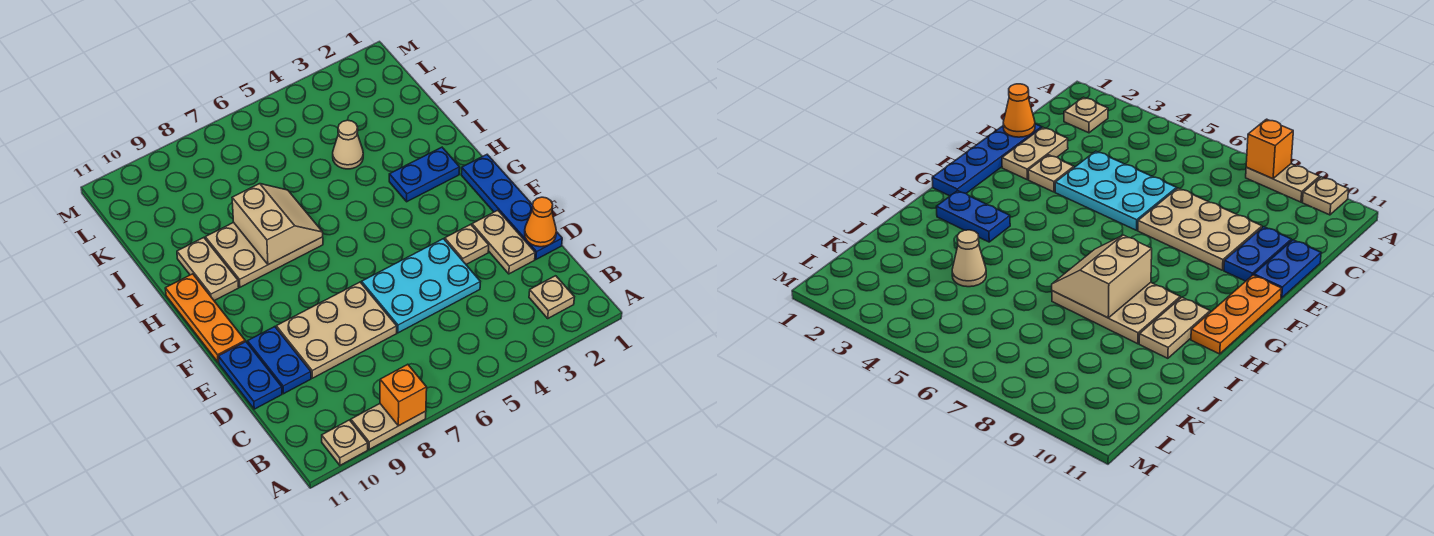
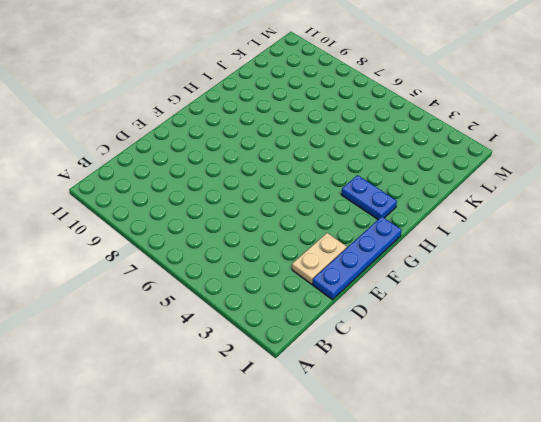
none -> tan 1x2 plate [351,404,426,450]
none -> tan 1x1 plate [322,420,368,465]
none -> tan 1x1 plate [529,276,574,318]

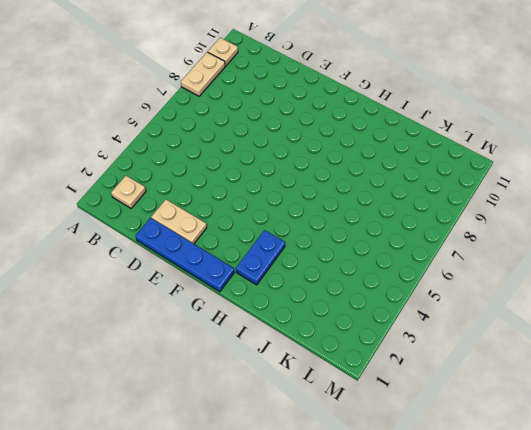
none -> cyan 2x3 plate [362,239,480,333]
none -> tan 2x3 plate [276,282,397,378]
none -> blue 1x2 plate [248,327,311,394]

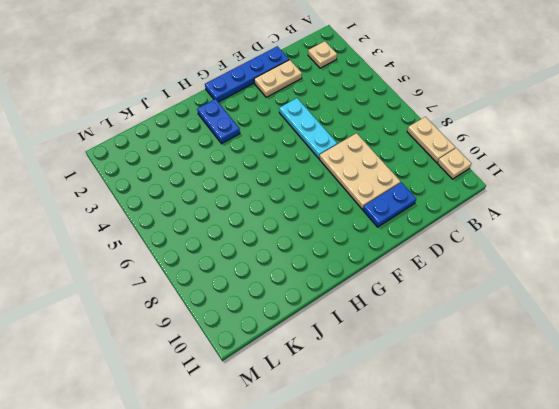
cyan 1x3 plate [279,98,337,158] -> cyan 2x3 plate [362,239,480,333]
none -> blue 1x2 plate [218,342,282,409]
none -> tan 1x1 plate [445,224,489,264]
none -> orange 1x3 plate [165,274,245,362]

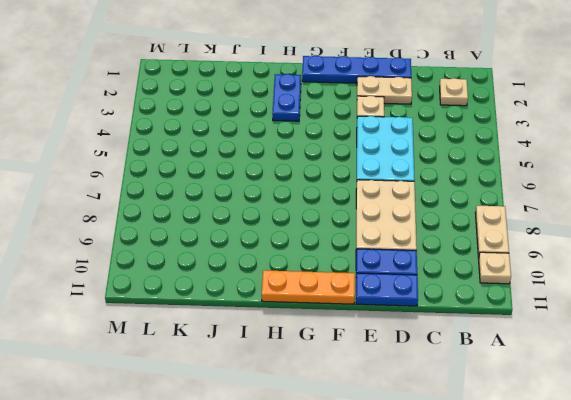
none -> tan 2x3 plate [205,222,323,287]
none -> tan 1x2 plate [177,238,239,301]
none -> tan 1x1 cone [333,120,363,169]

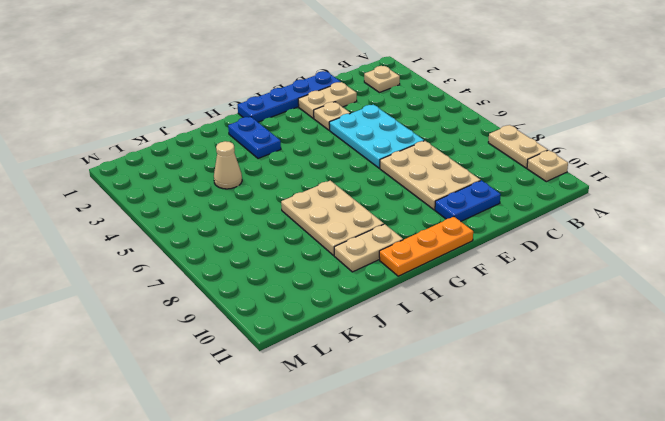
none -> blue 1x2 plate [218,342,282,409]
none -> orange 1x1 brick [380,364,427,426]
none -> orange 1x1 cone [525,197,556,247]

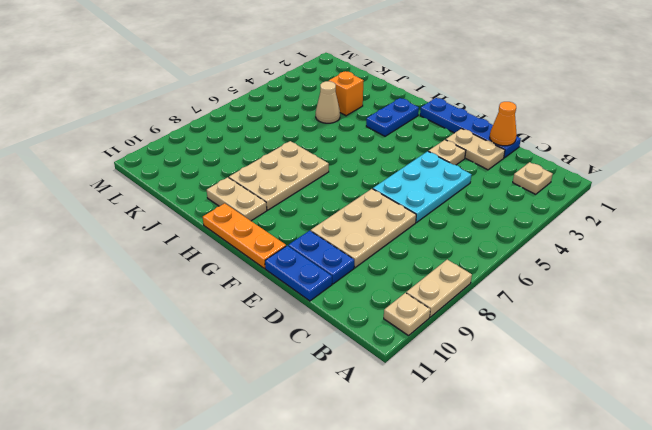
orange 1x1 brick [329,71,364,116] -> orange 1x1 brick moved to [380,364,427,426]
none -> tan 2x2 slope [232,184,323,265]

